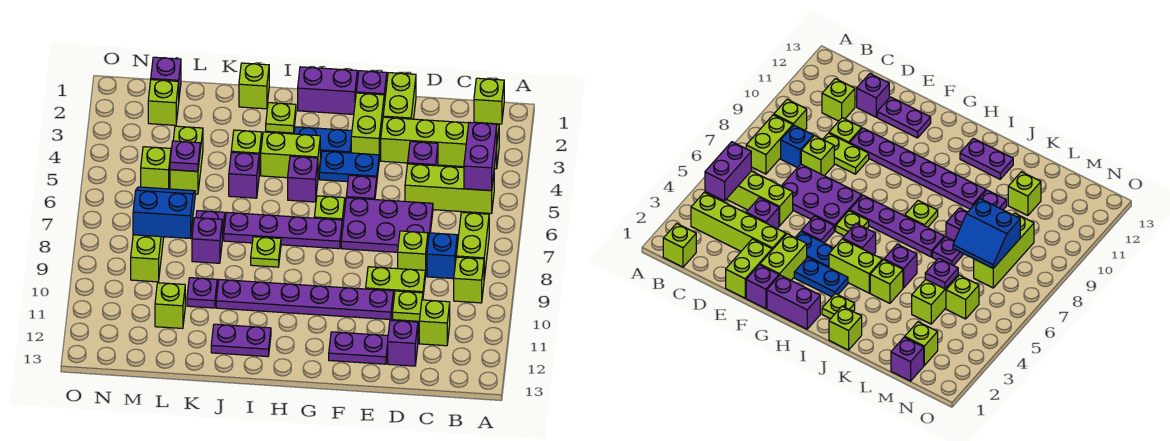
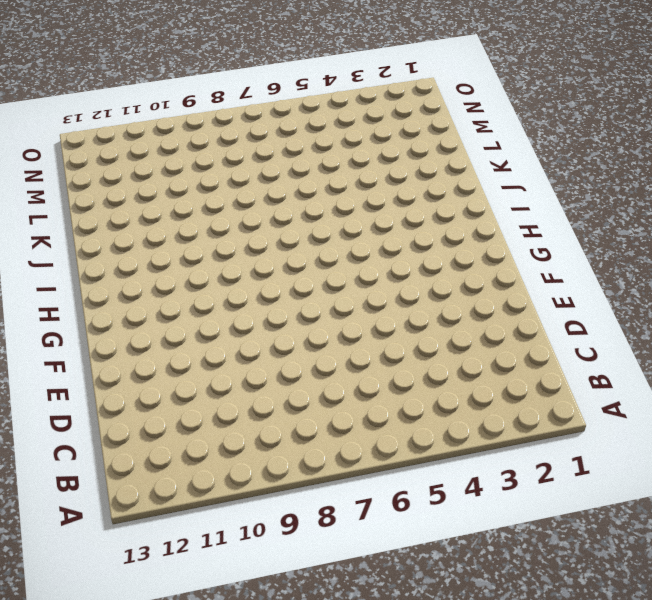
none -> lime 1x1 brick [474,78,504,124]
none -> lime 1x4 brick [381,117,499,169]
none -> lime 1x3 brick [405,164,494,213]
none -> lime 1x2 brick [456,212,489,278]

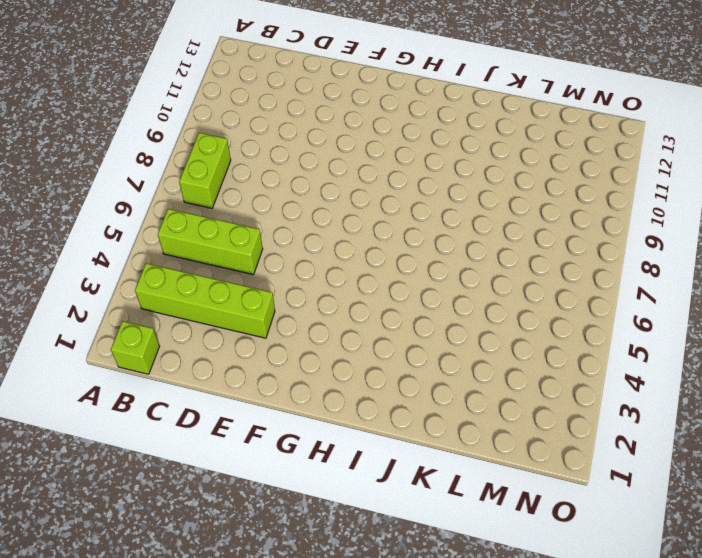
none -> lime 1x1 brick [454,257,484,303]
none -> blue 1x1 brick [427,233,457,279]
none -> lime 1x1 brick [419,300,450,346]
none -> purple 1x1 brick [408,142,438,166]

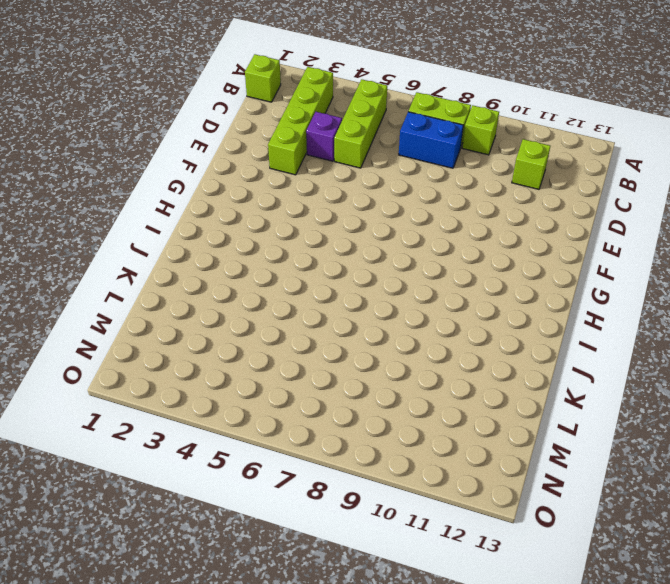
blue 1x2 brick [399,112,463,168] -> blue 1x1 brick [427,233,457,279]
none -> purple 2x3 plate [341,198,433,252]
none -> lime 1x1 brick [398,231,428,276]
none -> lime 1x2 plate [366,267,425,295]
none -> lime 1x1 plate [393,291,423,321]

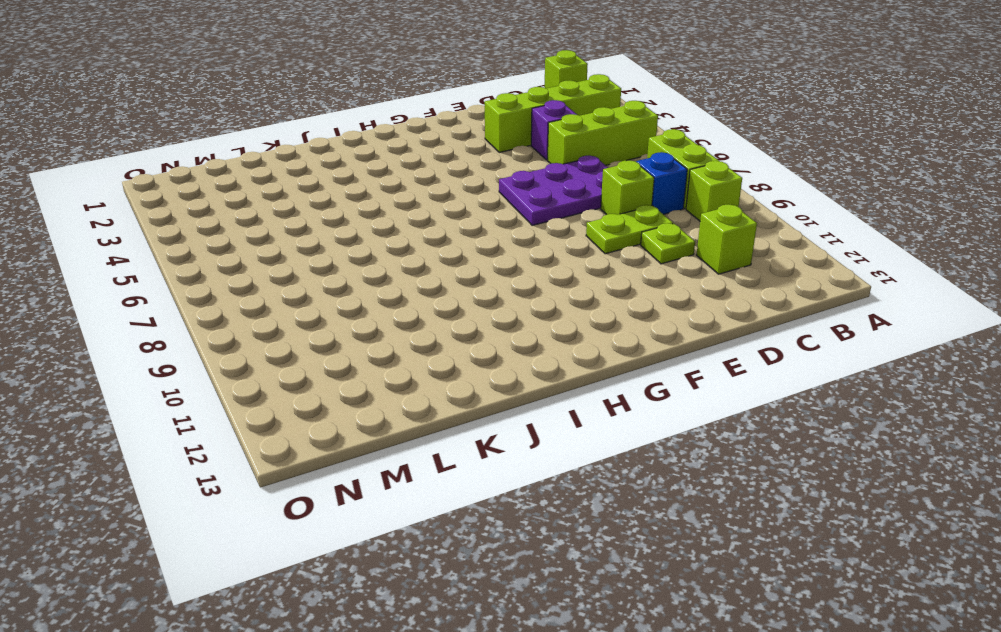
none -> purple 1x1 brick [388,320,418,366]
none -> lime 1x2 brick [383,73,416,119]
none -> purple 1x6 plate [216,280,394,320]
none -> purple 1x2 plate [329,332,388,364]

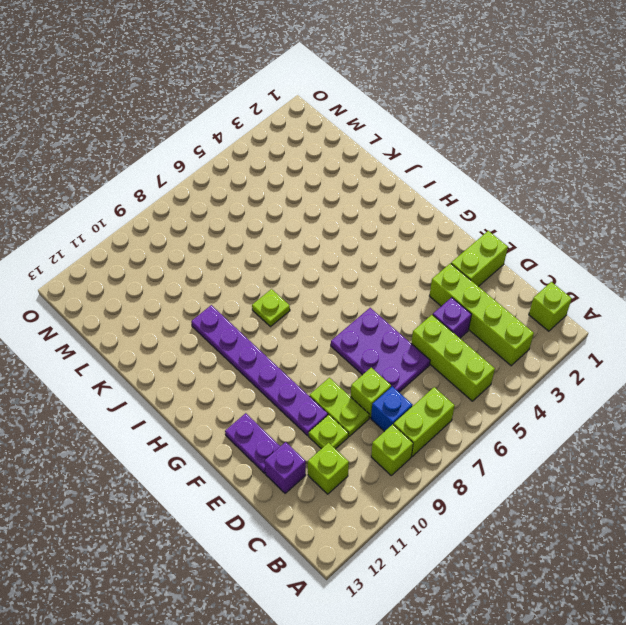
none -> purple 1x1 brick [356,71,387,105]
none -> lime 1x2 brick [351,93,384,159]
none -> blue 1x2 plate [319,151,379,182]
none -> purple 1x1 plate [346,175,377,200]

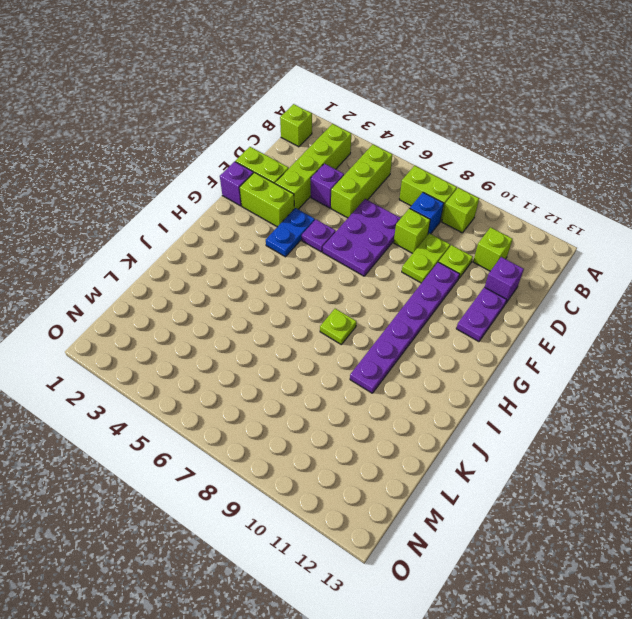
none -> purple 1x2 brick [298,67,357,114]
none -> blue 1x2 plate [294,127,352,157]
none -> lime 1x1 plate [314,196,345,225]
none -> purple 1x4 plate [224,212,342,249]

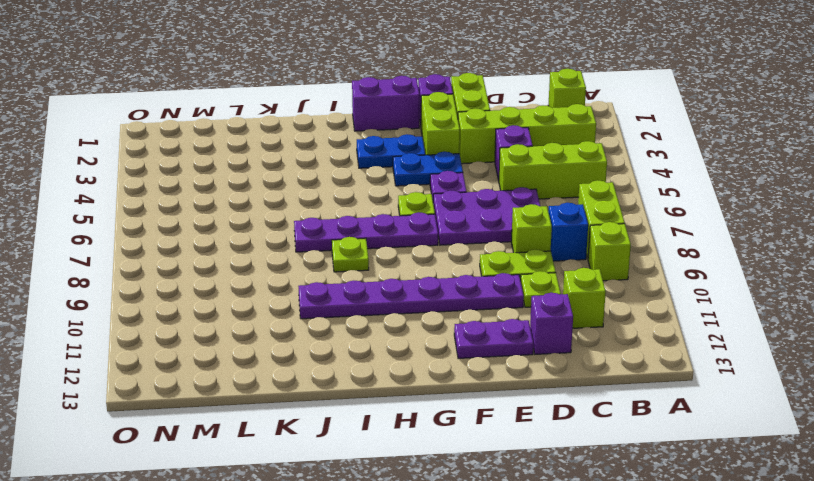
none -> lime 1x2 brick [261,132,320,178]
none -> purple 1x1 brick [288,156,318,202]
none -> lime 1x1 plate [266,103,296,133]
none -> purple 1x2 plate [211,324,271,357]

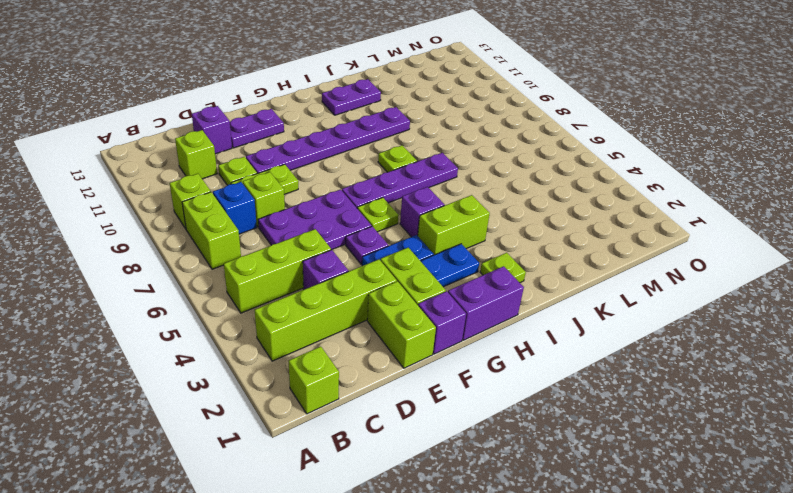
none -> lime 1x1 brick [239,63,269,109]
none -> lime 1x1 brick [231,130,262,174]
none -> purple 1x1 brick [229,152,259,198]
none -> purple 1x1 plate [196,211,225,240]

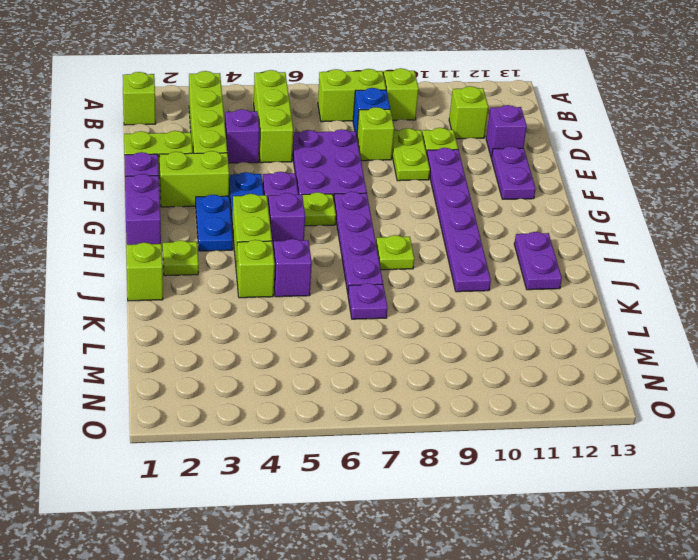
none -> purple 1x1 brick [192,218,222,263]
none -> purple 1x1 plate [187,278,217,308]
none -> lime 1x2 brick [170,126,203,194]
none -> lime 1x1 brick [155,283,185,329]

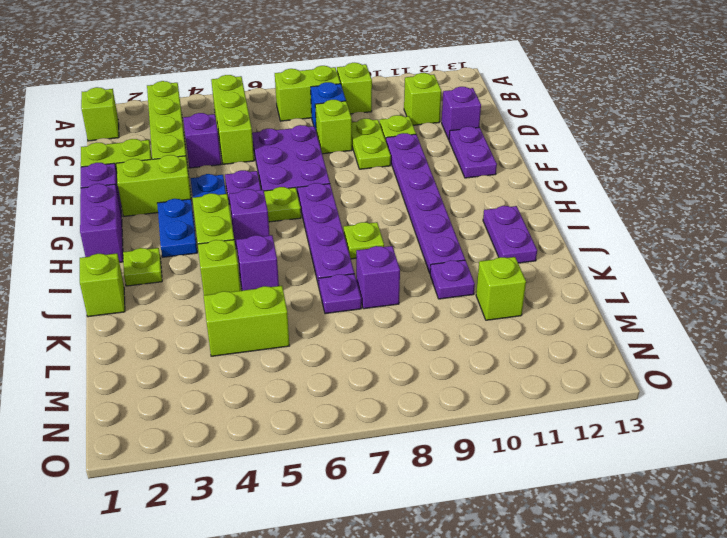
none -> purple 1x1 brick [151,57,181,96]
none -> lime 1x1 brick [148,80,179,125]
none -> lime 1x1 brick [141,147,171,189]
none -> lime 1x3 brick [131,235,164,282]

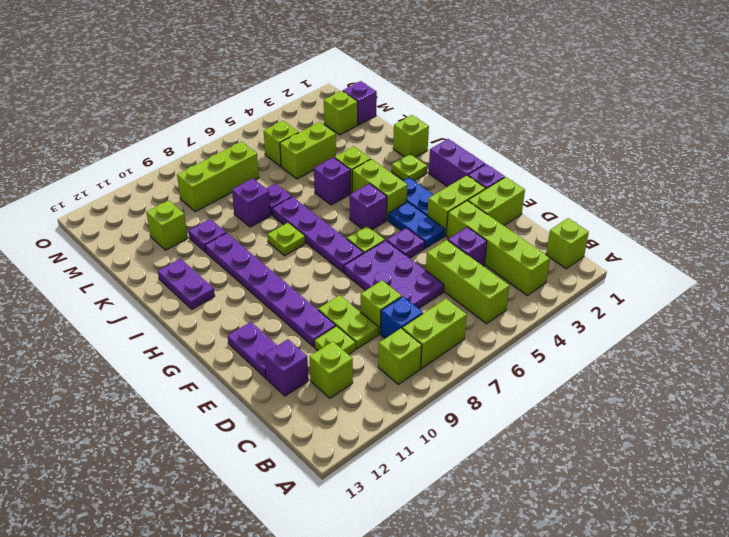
none -> purple 1x2 brick [464,122,497,191]
none -> purple 1x1 plate [170,141,200,171]
none -> blue 2x2 slope [133,187,195,238]

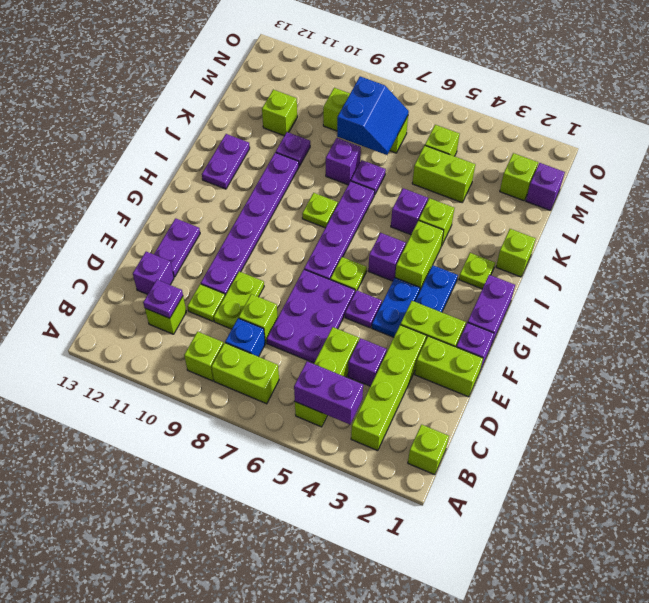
purple 1x1 plate [143,280,183,318] -> purple 1x1 plate moved to [170,141,200,171]

